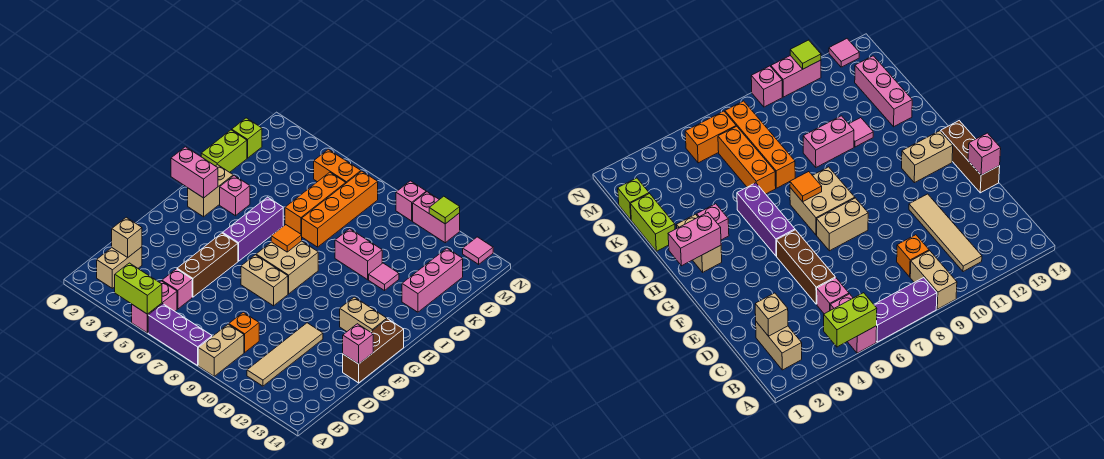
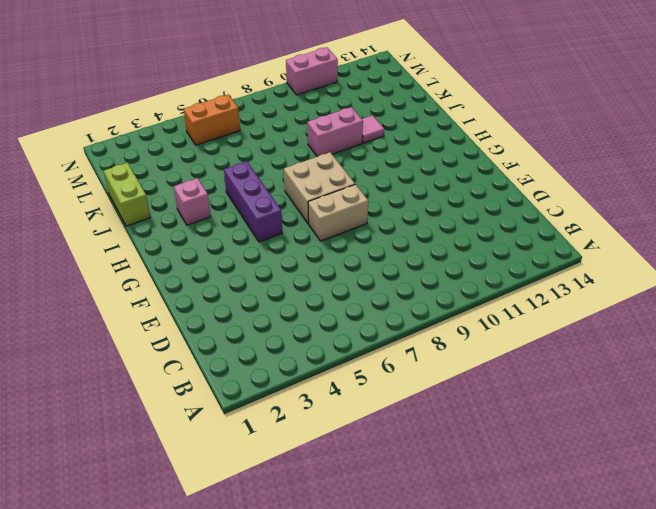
none -> pink 1x2 brick [132,281,177,333]
none -> purple 1x3 brick [148,304,212,365]
none -> tan 1x2 brick [198,324,244,376]
none -> tan 1x2 brick [97,247,142,288]

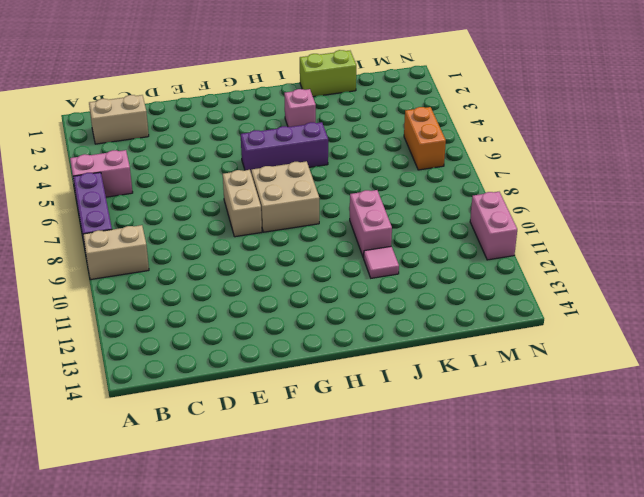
none -> tan 1x4 tile [247,323,323,386]
none -> pink 1x1 brick [162,269,192,309]
none -> orange 1x1 brick [229,312,259,352]
none -> brown 1x3 brick [177,233,238,297]

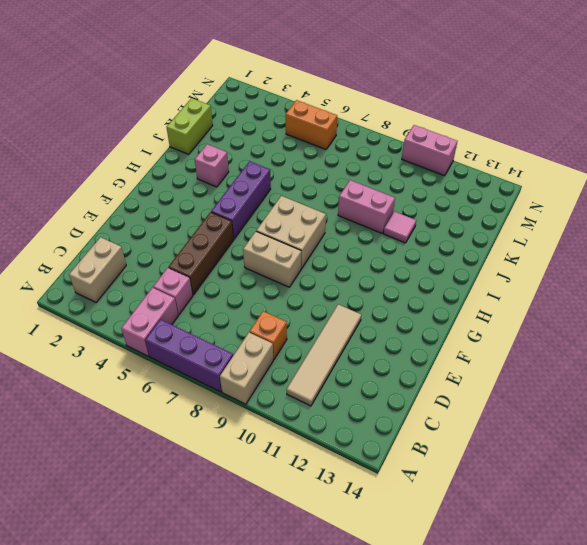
none -> brown 1x3 brick [343,319,404,383]
none -> tan 1x2 brick [340,297,387,332]
none -> tan 1x2 brick [188,165,233,217]
none -> orange 1x3 brick [285,172,346,235]

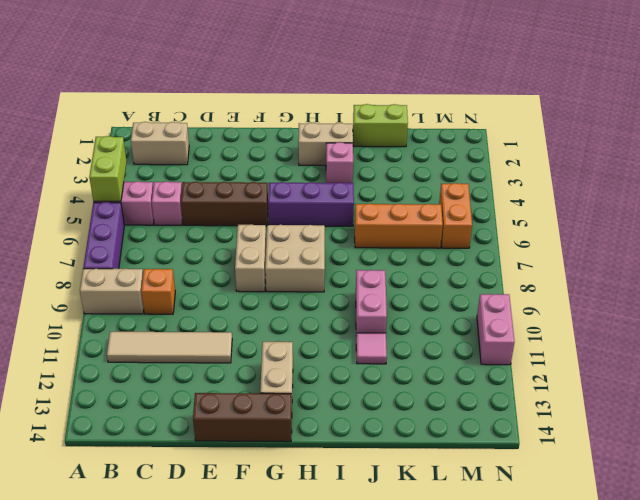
none -> orange 1x4 brick [302,171,378,247]
none -> pink 1x3 brick [402,248,463,312]
none -> lime 1x1 brick [232,118,262,158]
none -> pink 1x1 brick [396,181,426,221]

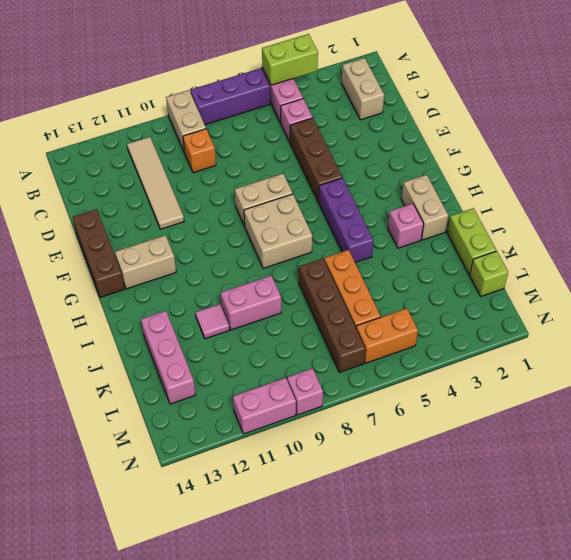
brown 1x4 brick [299,258,366,372] -> orange 1x4 brick [302,171,378,247]
none -> pink 1x1 tile [463,237,493,264]
none -> tan 1x1 brick [112,217,142,258]
none -> pink 1x1 brick [343,324,373,364]
none -> pink 1x2 brick [171,147,218,198]

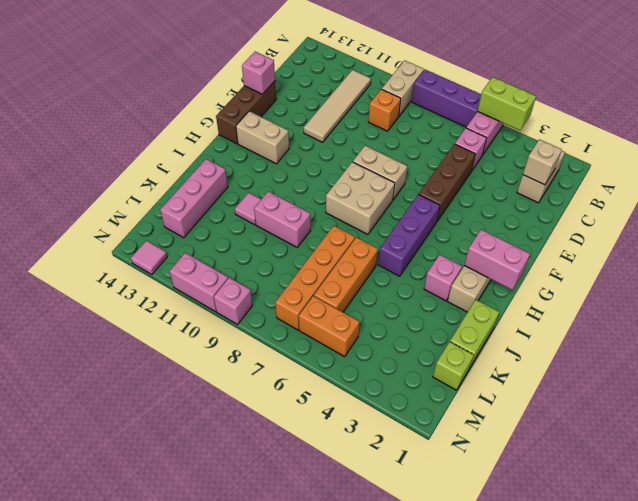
none -> orange 1x1 tile [271,225,302,252]
none -> lime 1x1 tile [429,196,460,224]

